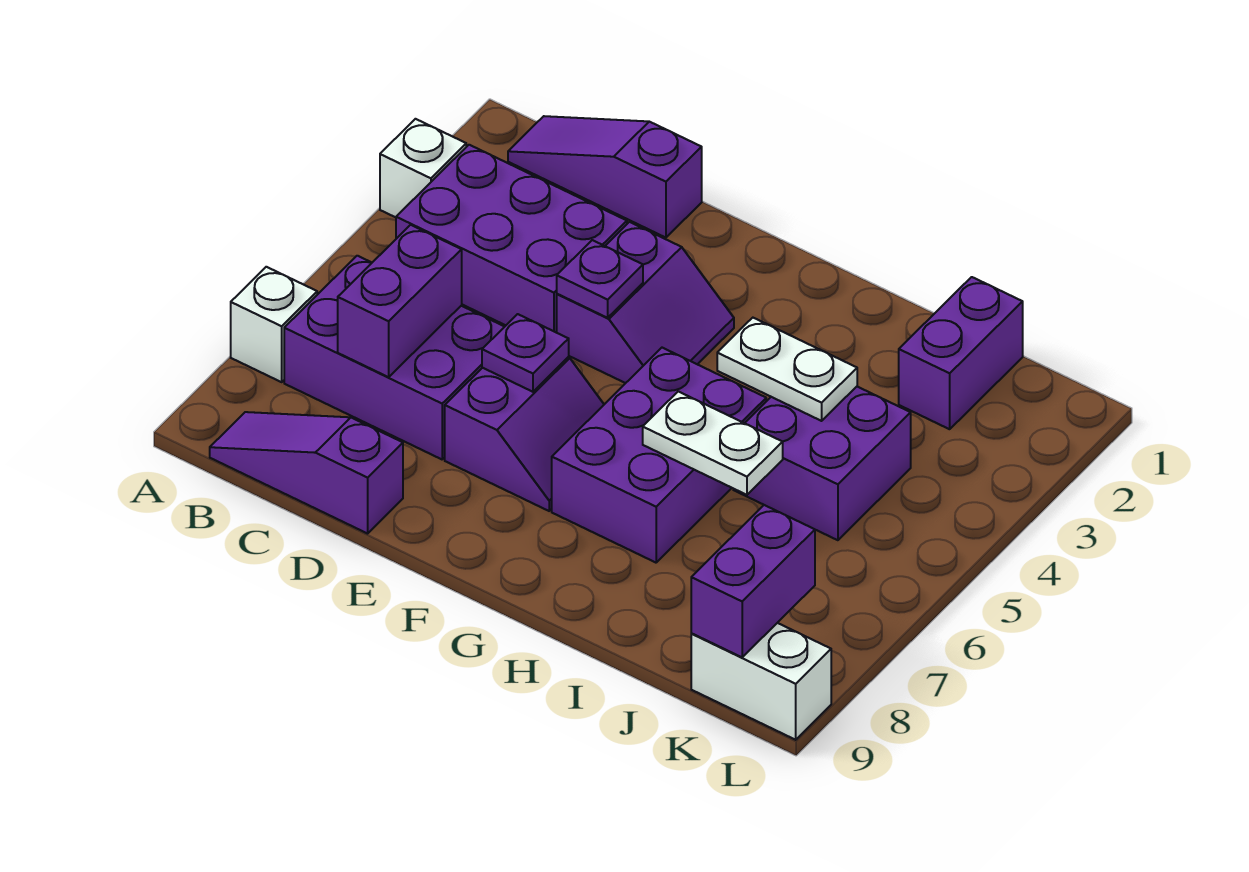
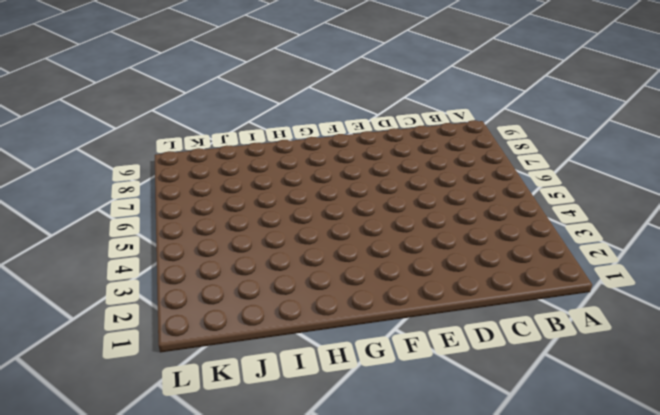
none -> white 1x1 brick [380,119,466,217]
none -> white 1x1 brick [231,267,317,382]
none -> purple 1x3 slope [508,116,702,238]

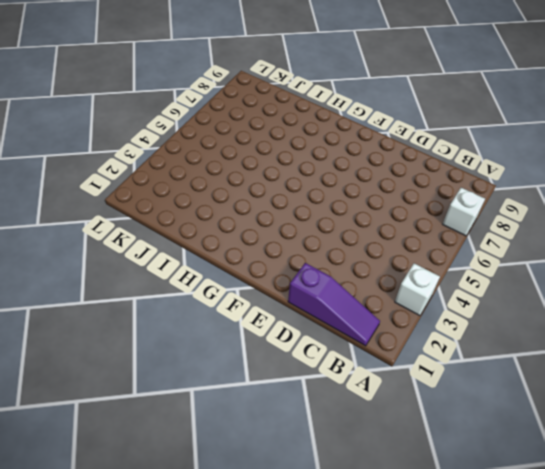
none -> purple 2x3 brick [396,145,627,333]
none -> purple 2x3 brick [284,256,505,459]
none -> purple 1x3 slope [210,412,403,534]

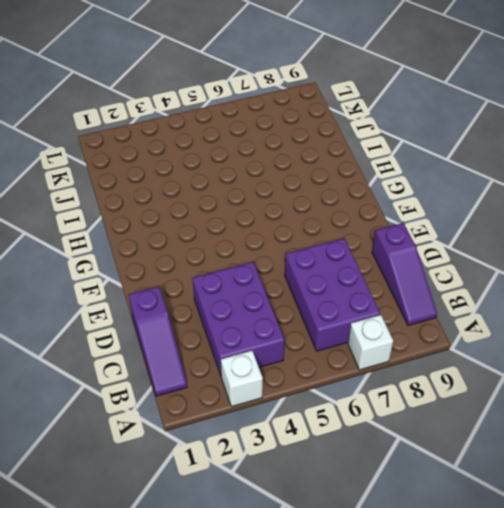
none -> purple 2x2 slope [557,222,734,383]
none -> purple 2x2 slope [445,357,604,511]
none -> purple 2x3 brick [552,348,766,563]

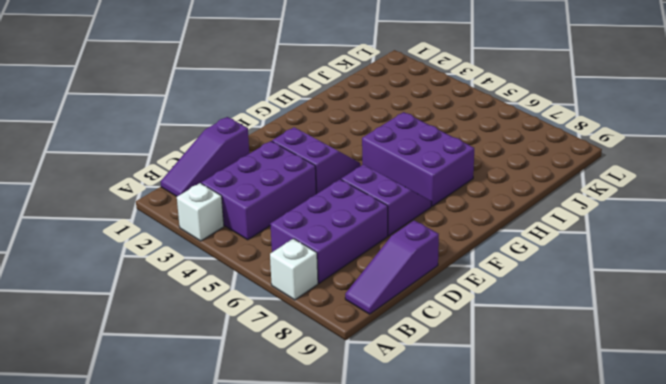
none -> purple 2x2 brick [733,387,911,540]
none -> purple 1x2 brick [899,277,1023,429]
none -> white 1x2 brick [691,623,831,740]

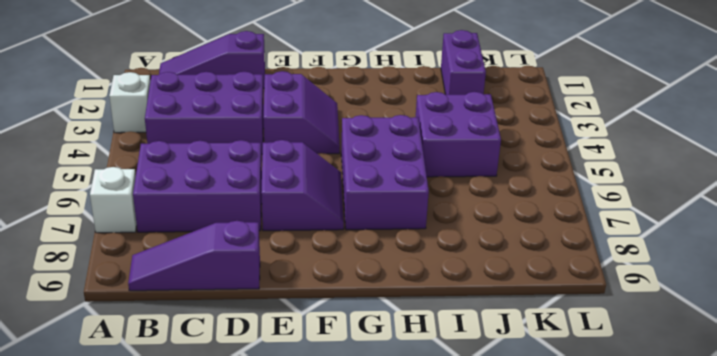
none -> white 1x2 brick [691,623,831,740]
none -> purple 1x2 brick [338,225,462,377]
none -> purple 1x1 plate [557,240,643,318]

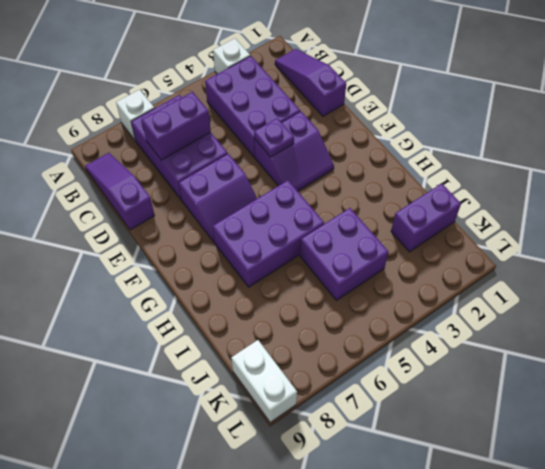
none -> purple 1x1 plate [482,314,569,392]
none -> white 1x2 plate [717,318,857,421]
none -> white 1x2 plate [643,391,783,495]

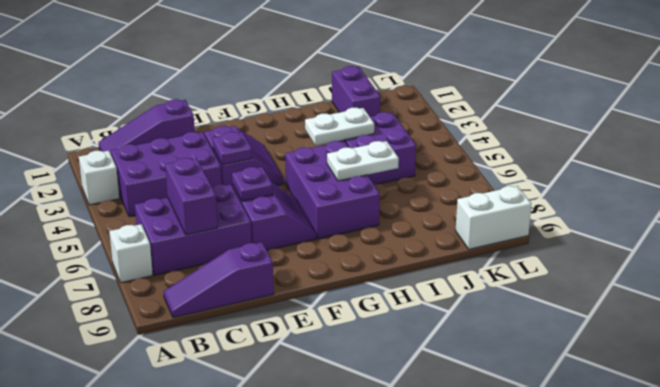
none -> purple 1x2 brick [691,505,815,657]

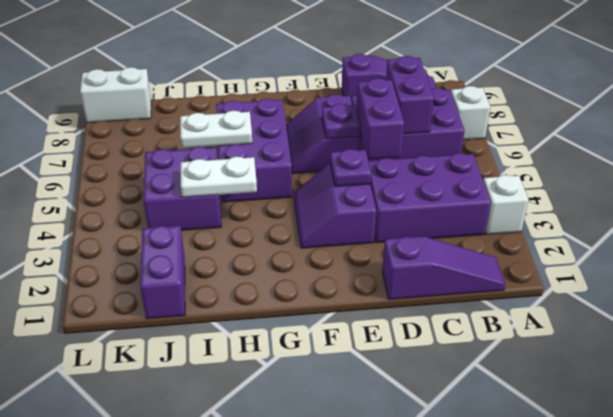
purple 1x2 brick [357,78,404,160] -> purple 1x2 brick moved to [691,505,815,657]

